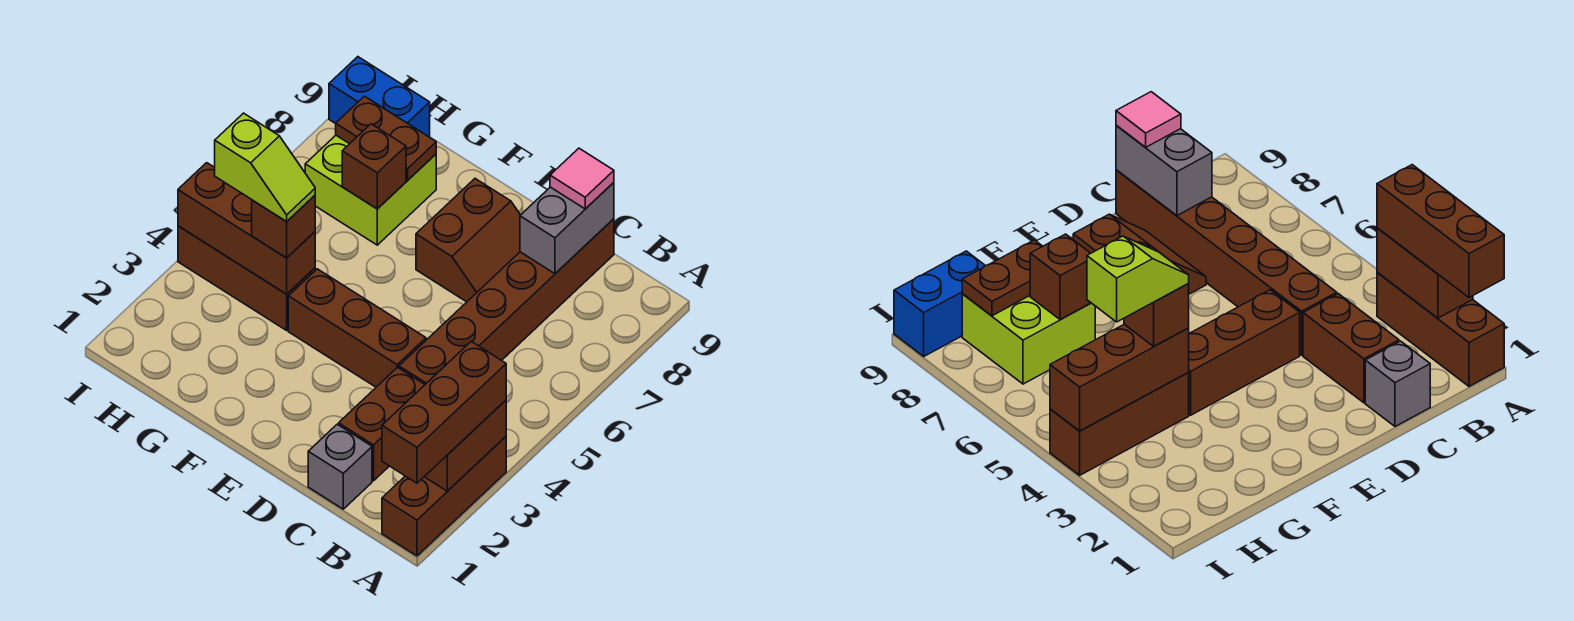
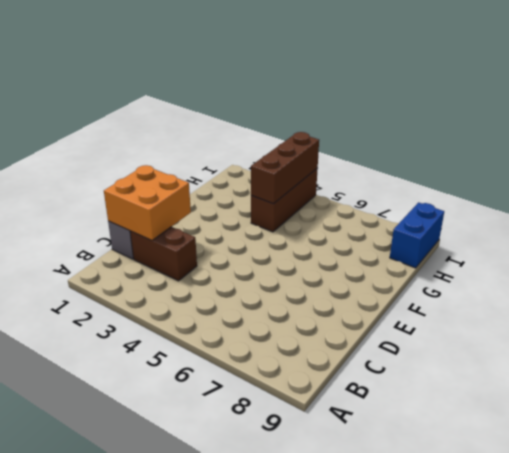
orange 2x2 brick [104,165,191,240] -> none
none -> brown 1x3 brick [382,437,506,556]
none -> brown 1x6 brick [399,219,614,384]
none -> brown 1x3 brick [288,269,426,387]

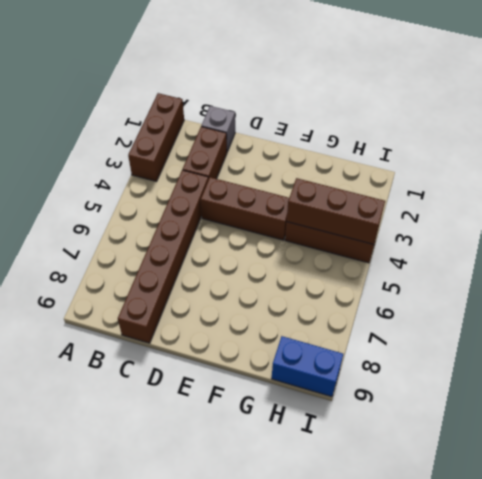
none -> brown 2x2 slope [416,179,520,302]
none -> lime 2x2 brick [305,135,436,245]
none -> brown 1x2 brick [425,400,506,491]

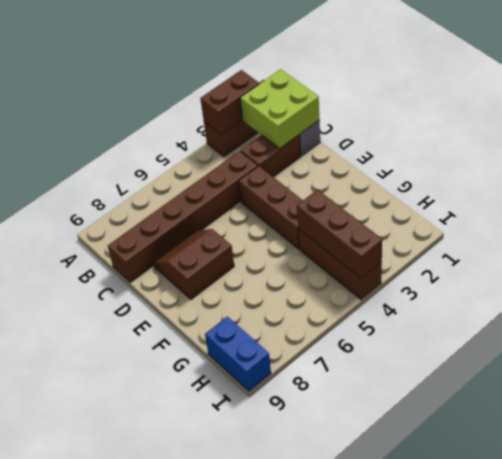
lime 2x2 brick [240,69,319,148] -> lime 2x2 brick moved to [305,135,436,245]
none -> grey 1x2 brick [520,182,614,274]
none -> brown 1x1 brick [342,124,406,209]
none -> brown 1x2 plate [336,96,436,180]

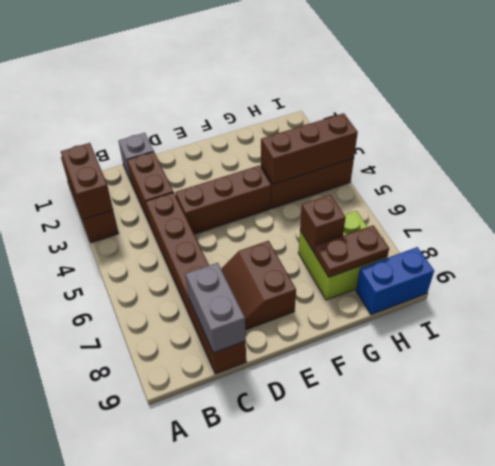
none -> brown 1x3 brick [382,341,506,483]
none -> pink 1x1 tile [550,148,614,209]
none -> brown 1x1 brick [252,196,315,258]

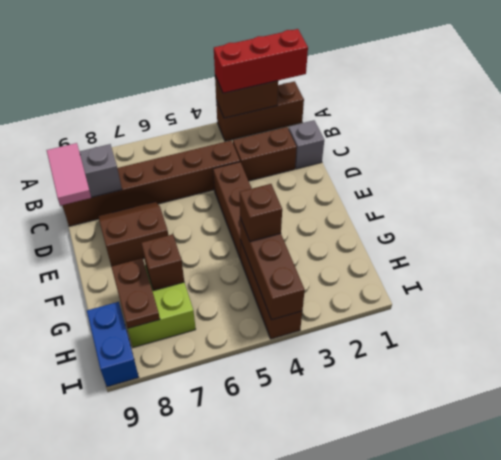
red 1x3 brick [214,29,308,93] -> brown 1x3 brick [382,341,506,483]
pink 1x2 tile [47,143,91,206] -> pink 1x1 tile [550,148,614,209]
none -> lime 1x2 slope [215,113,315,222]

